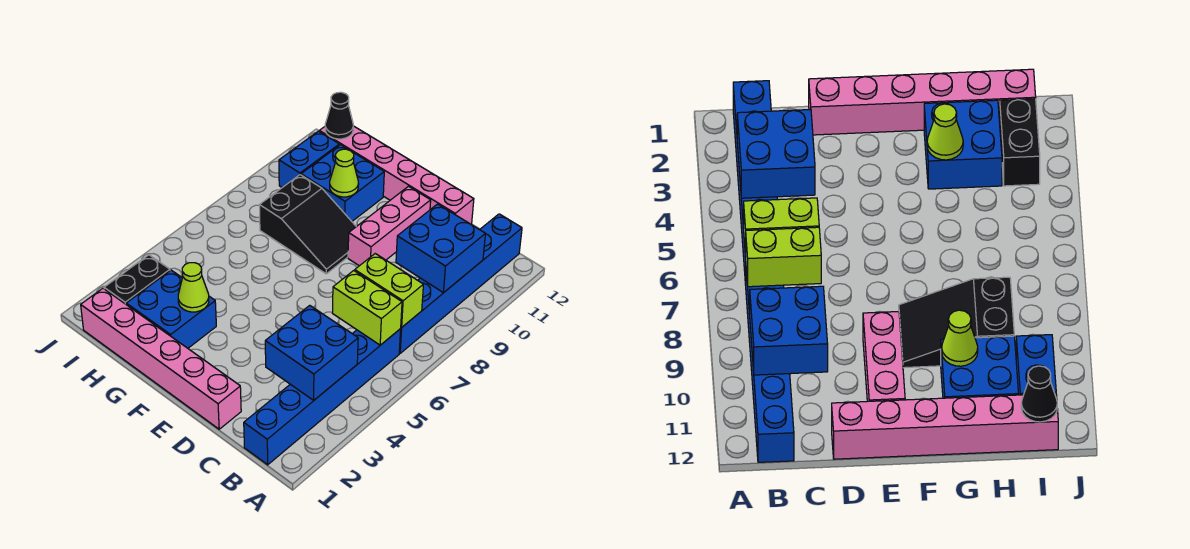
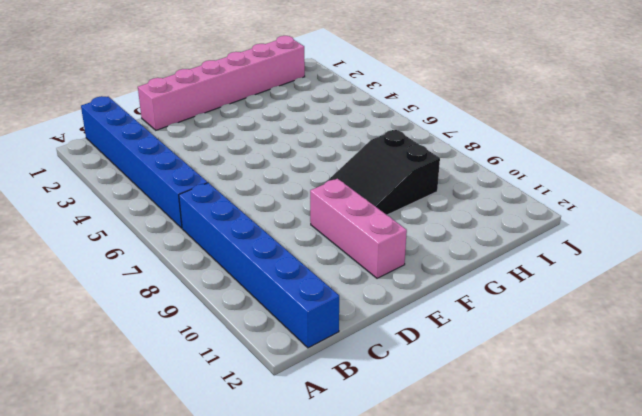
none -> pink 1x6 brick [319,126,474,225]
none -> blue 2x2 brick [126,270,216,348]
none -> blue 2x2 brick [301,145,384,221]

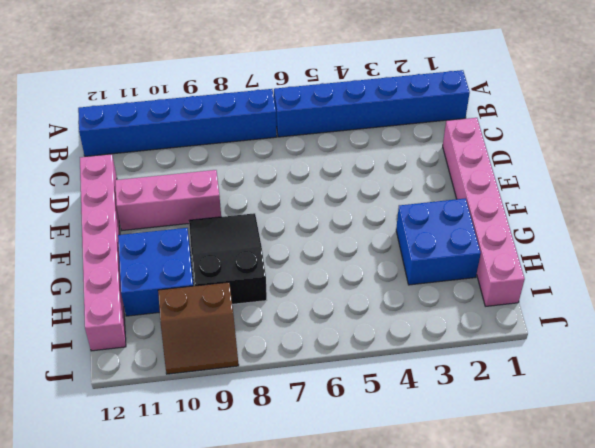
brown 2x2 slope [158,282,239,374] -> blue 1x2 brick [279,131,339,188]
none -> black 1x2 brick [104,255,170,304]
none -> blue 2x2 brick [265,305,358,400]
none -> lime 1x2 brick [332,271,402,345]

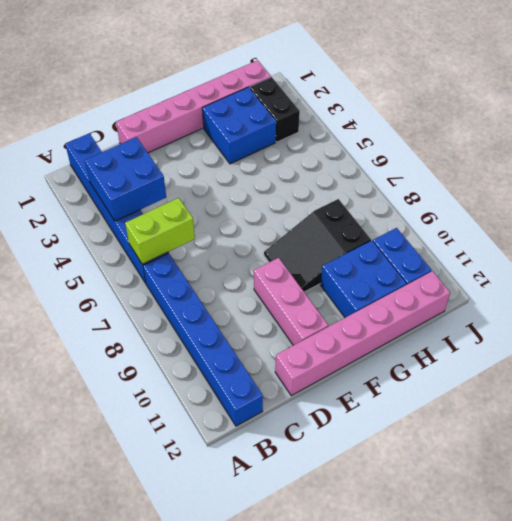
none -> lime 1x2 brick [355,254,423,327]
none -> blue 2x2 brick [396,204,485,293]
none -> lime 1x1 cone [178,263,209,312]

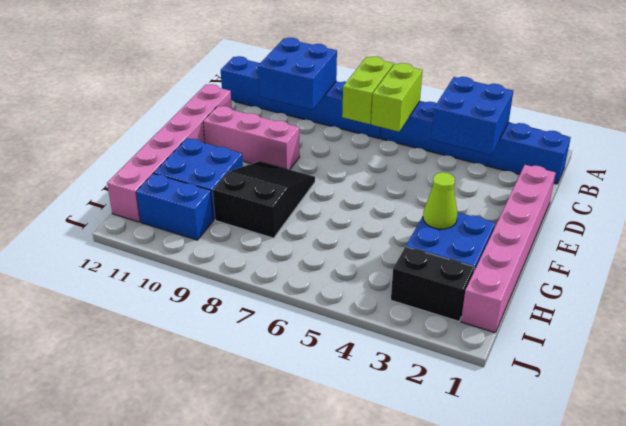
none -> lime 1x1 cone [330,149,359,197]
none -> black 1x1 cone [325,92,353,139]

